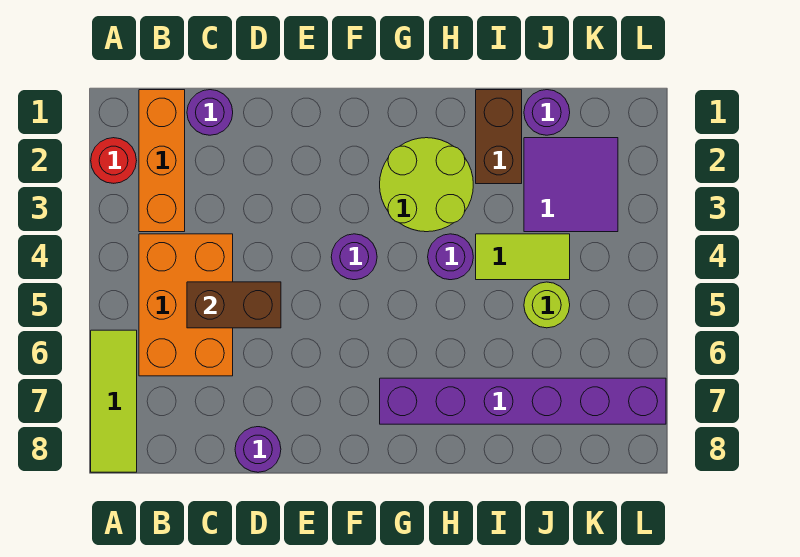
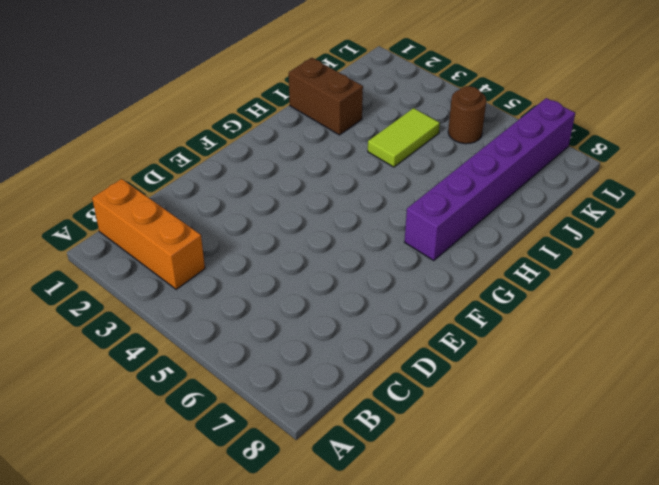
brown 1x1 round brick [448,86,486,144] -> none
none -> red 1x1 round brick [91,138,137,183]
none -> lime 1x3 tile [91,330,137,472]
none -> orange 2x3 brick [139,234,233,376]

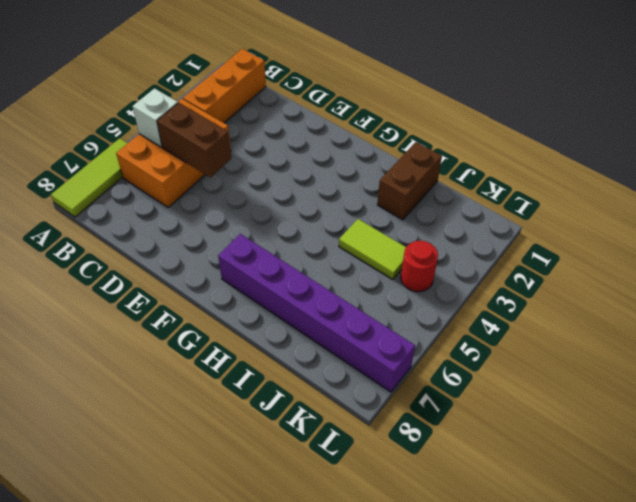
white 1x1 brick [133,88,178,147] -> none
red 1x1 round brick [401,241,438,292] -> red 1x1 round brick moved to [91,138,137,183]
none -> purple 1x1 round brick [187,90,233,135]
none -> purple 1x1 round brick [235,427,281,472]
none -> purple 1x1 round brick [331,234,377,280]

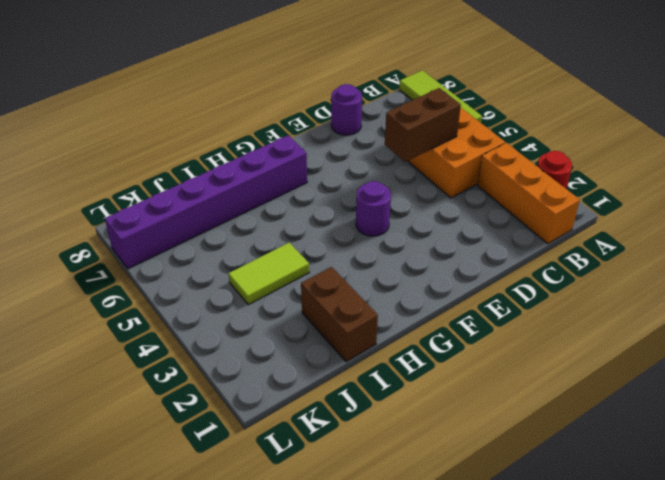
none -> purple 1x1 round brick [187,90,233,135]
none -> lime 2x2 round brick [380,138,473,232]
none -> purple 1x1 round brick [428,234,473,280]

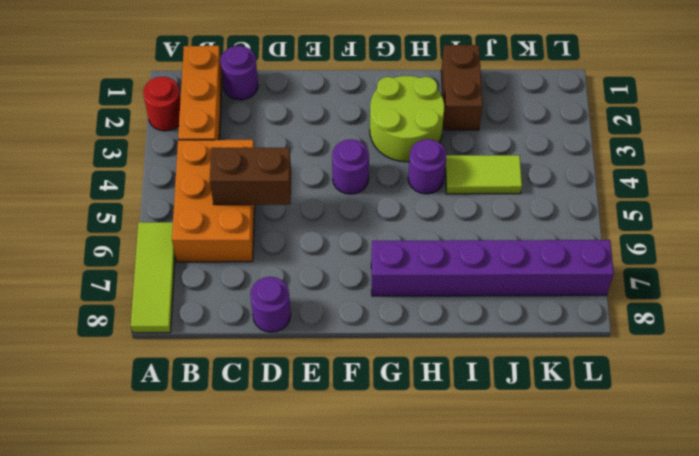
none -> purple 1x1 round brick [524,90,570,135]
none -> purple 2x2 tile [524,138,618,232]
none -> lime 1x1 round brick [524,282,570,328]

